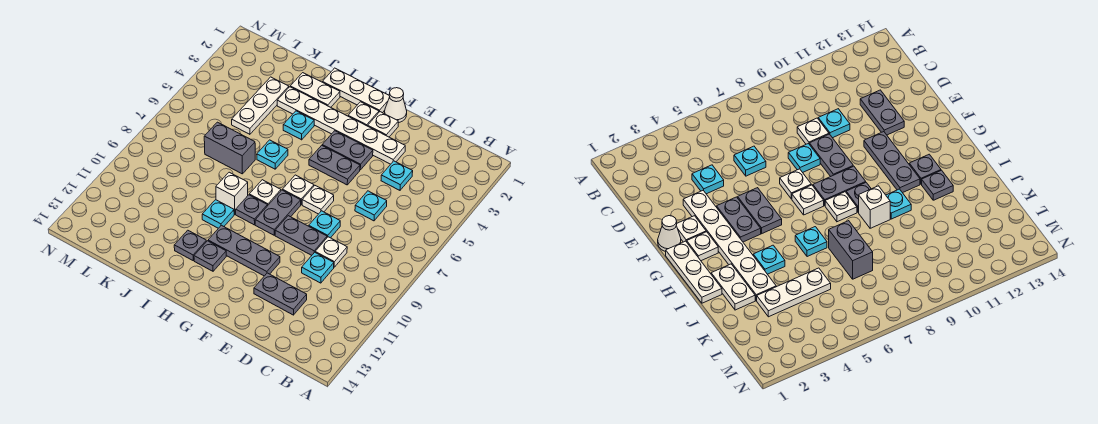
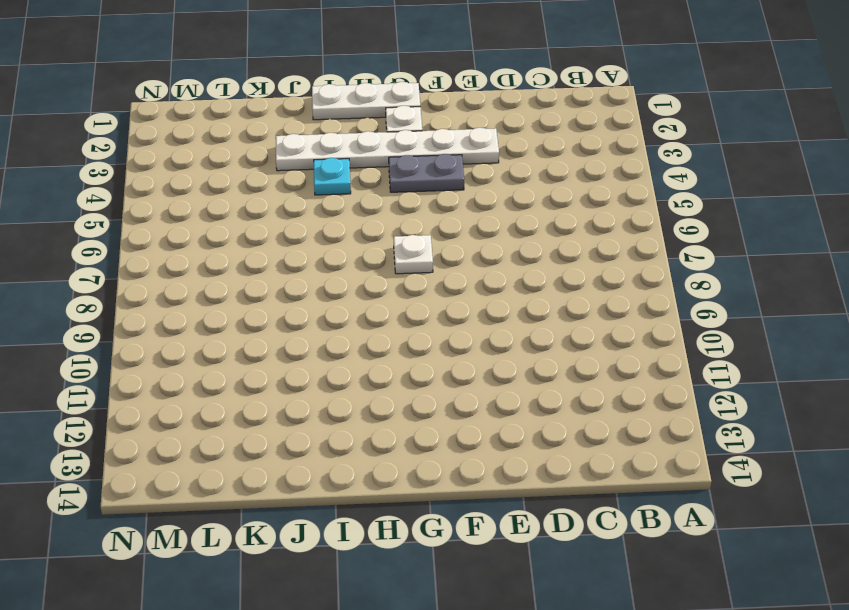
none -> cyan 1x1 plate [381,161,413,190]
none -> cyan 1x1 plate [355,191,387,221]
none -> white 1x1 plate [315,237,347,267]

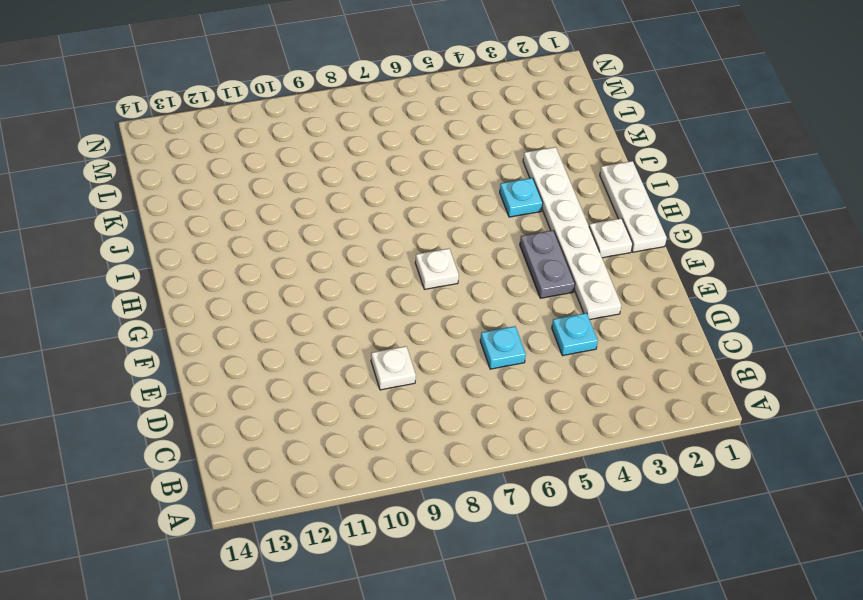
none -> cyan 1x1 plate [302,252,334,283]
none -> grey 1x2 plate [254,273,307,315]
none -> cyan 1x1 plate [309,211,340,238]

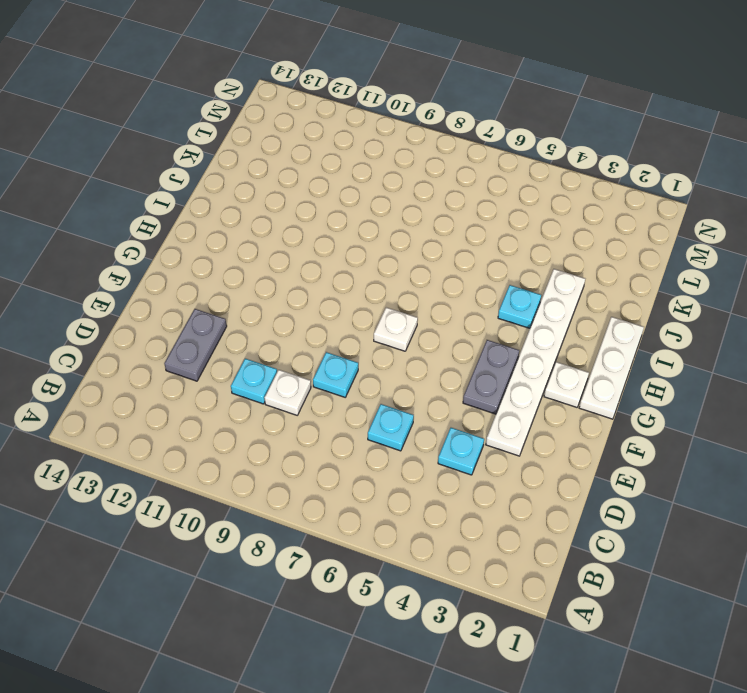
none -> grey 1x2 plate [275,216,327,255]
none -> white 1x1 cone [385,88,407,123]
none -> white 1x1 plate [368,112,398,137]

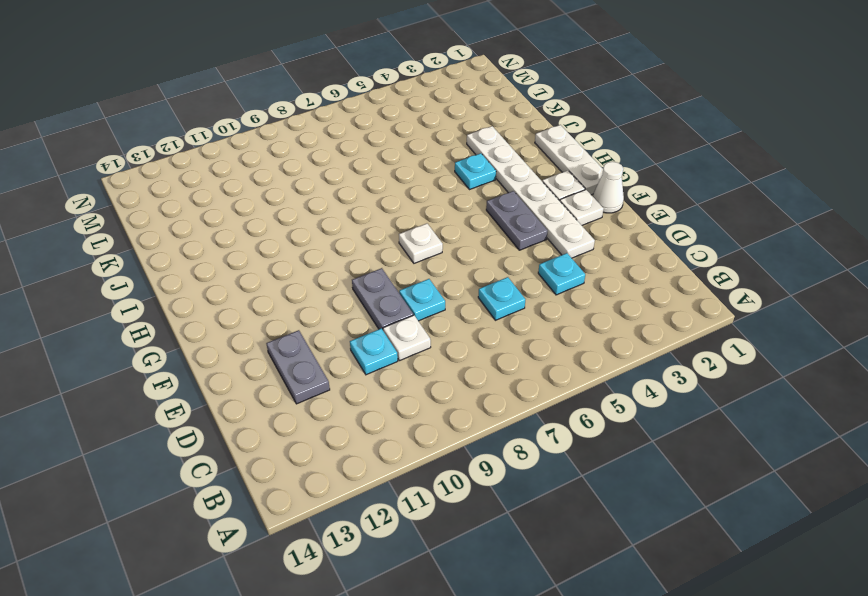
none -> grey 1x2 plate [309,145,360,185]
none -> white 1x1 plate [302,186,334,214]
none -> grey 1x3 plate [208,225,280,276]

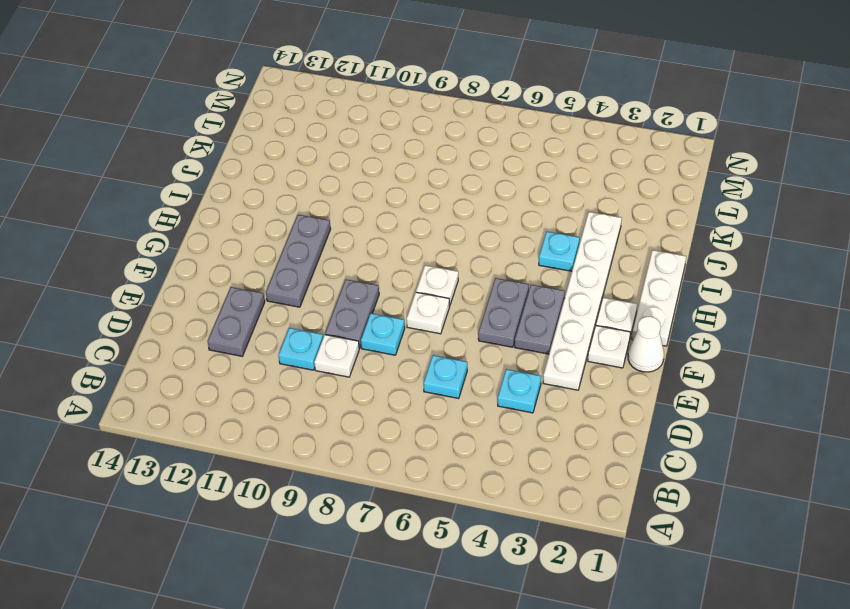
none -> grey 1x2 plate [255,190,301,235]
none -> white 1x1 plate [249,180,281,206]
none -> grey 1x1 plate [236,195,267,225]

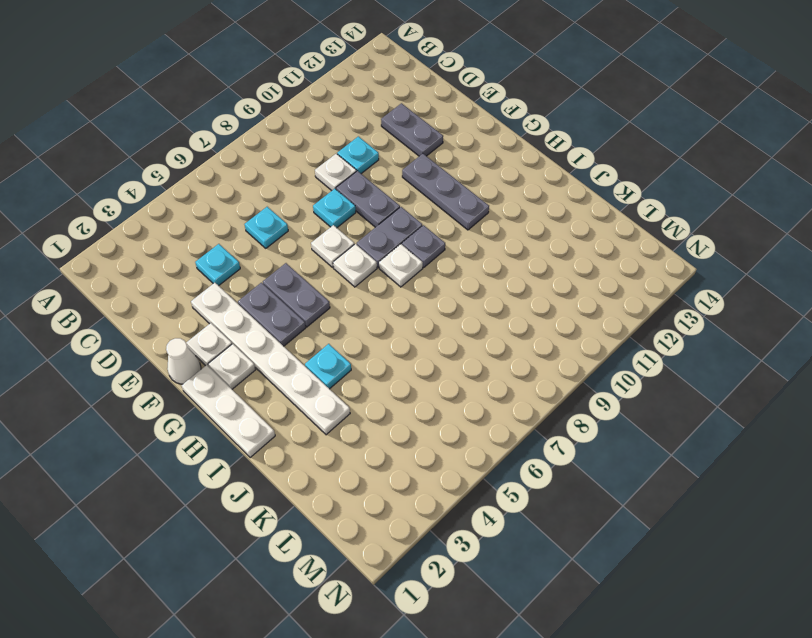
none -> grey 1x1 plate [194,241,226,271]
none -> white 1x2 plate [290,73,340,107]
none -> cyan 1x1 plate [257,140,288,169]

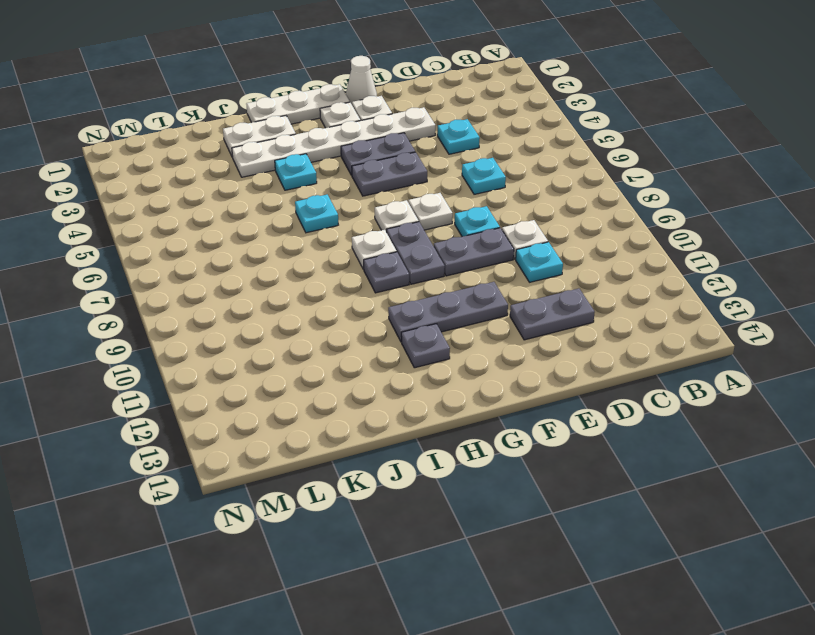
none -> white 1x1 brick [216,172,248,214]
none -> cyan 1x1 plate [202,200,234,228]
none -> grey 1x1 plate [174,230,207,260]

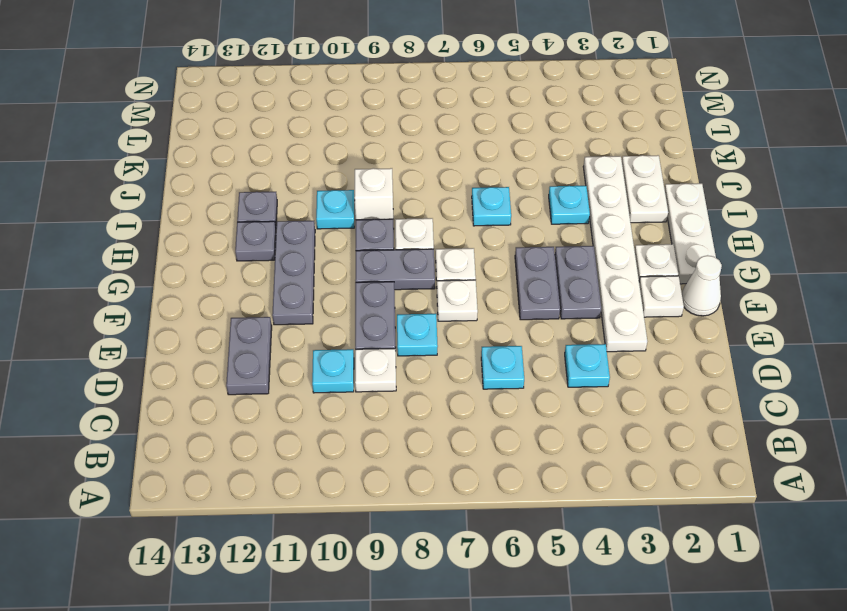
none -> grey 1x2 brick [204,122,255,174]
none -> white 1x3 plate [232,77,289,134]

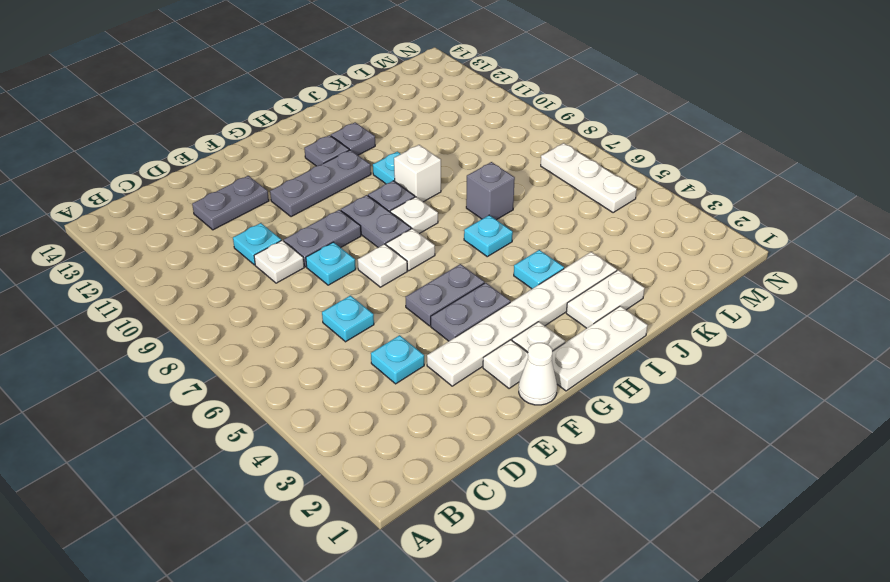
grey 1x1 brick [466,162,515,220] -> grey 1x2 brick [204,122,255,174]
white 1x3 plate [541,143,637,213] -> white 1x3 plate moved to [232,77,289,134]

